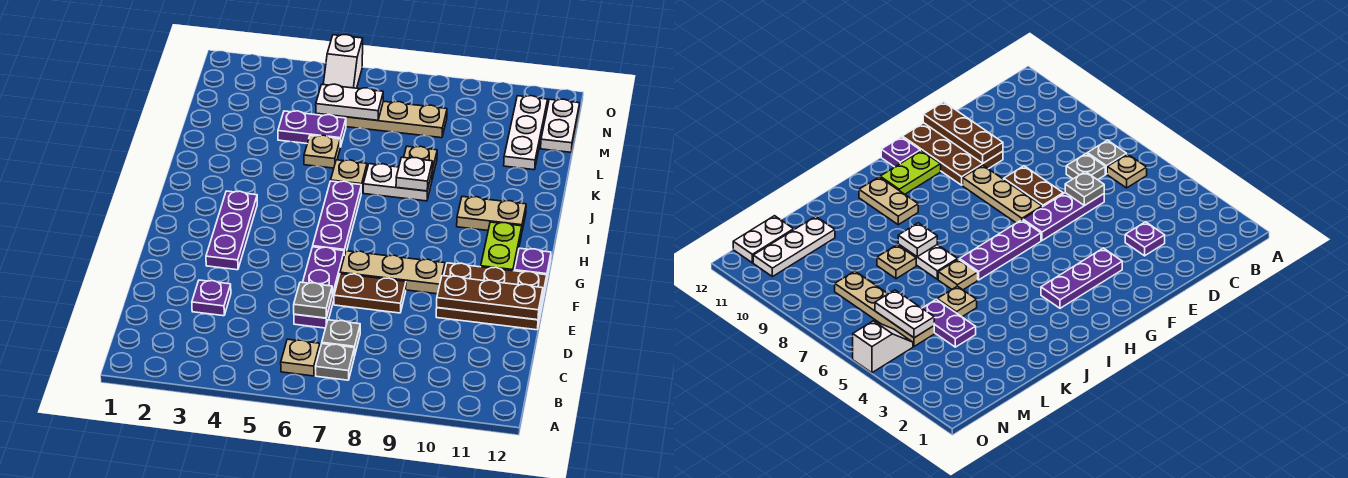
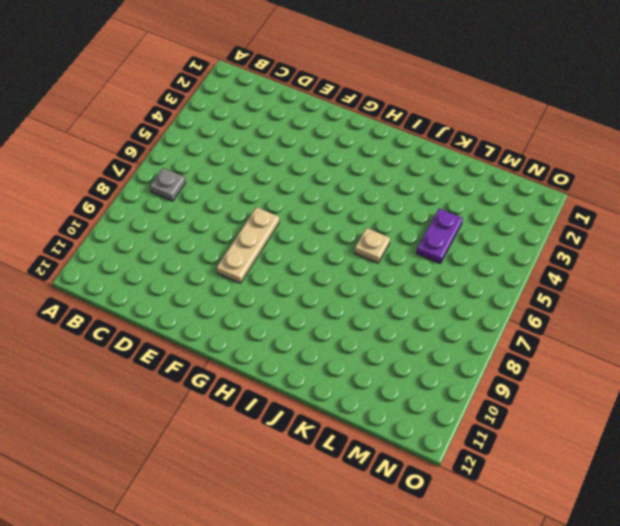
none -> tan 1x1 plate [281,339,320,376]
none -> grey 1x1 plate [322,320,360,356]
none -> purple 1x1 plate [192,280,231,316]

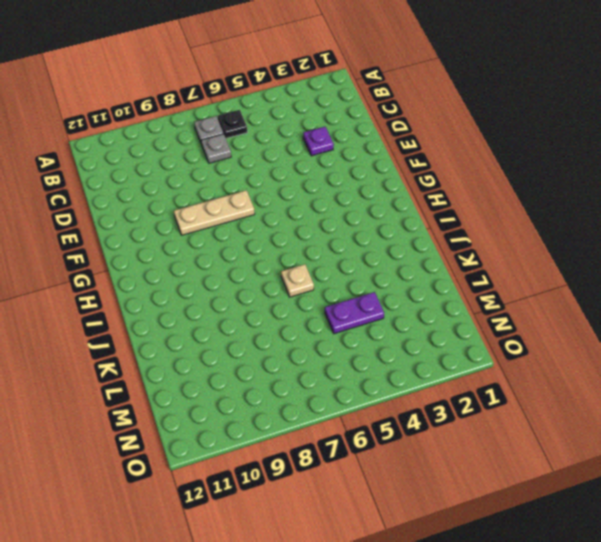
black 1x1 plate [218,110,247,138] -> tan 1x1 plate [281,339,320,376]
none -> purple 1x3 plate [294,247,344,328]
none -> brown 1x2 plate [334,274,406,313]
none -> brown 2x3 plate [436,263,547,330]

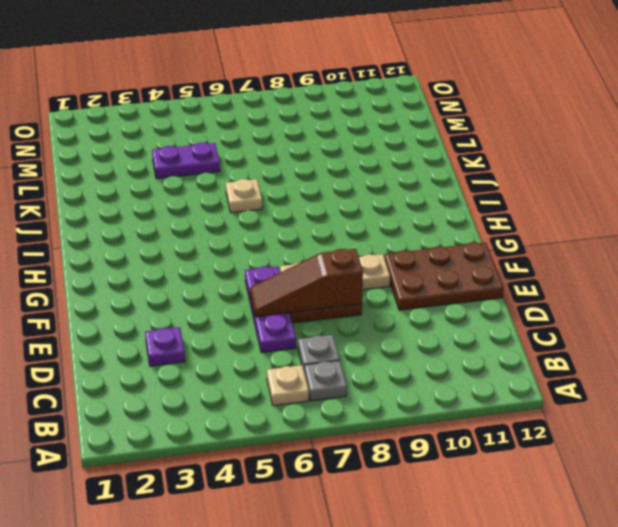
brown 1x3 slope [250,249,363,317] -> none
none -> purple 1x3 plate [206,191,257,270]
none -> purple 1x3 plate [313,181,361,255]
none -> lime 1x2 plate [481,222,522,271]

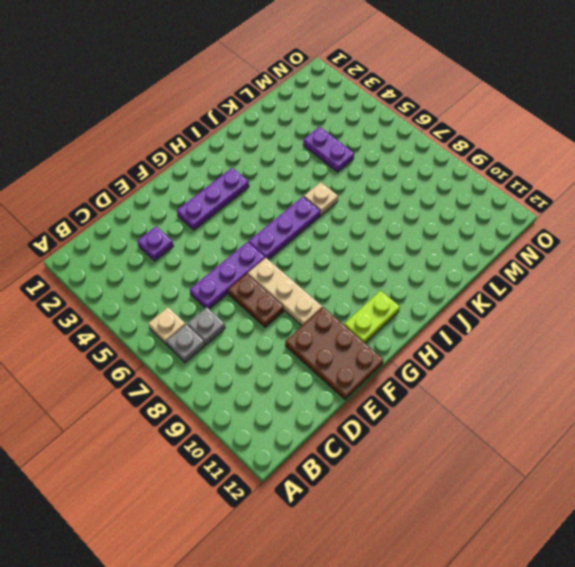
none -> purple 1x1 plate [515,248,551,283]
none -> tan 1x2 plate [457,196,526,231]
none -> white 1x2 plate [363,164,432,201]

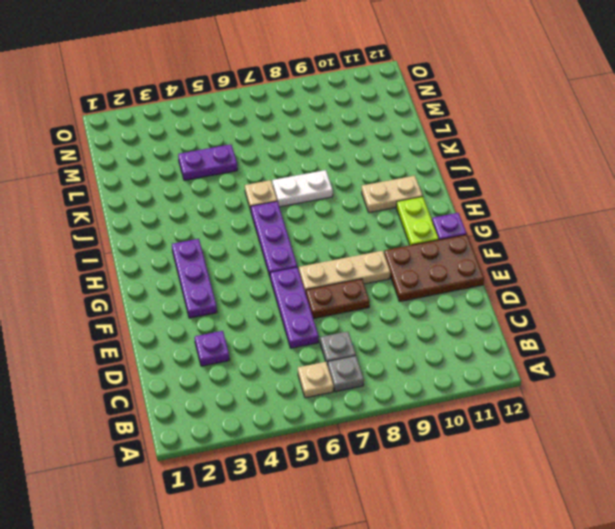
none -> tan 1x1 plate [304,135,340,168]
none -> tan 1x1 plate [404,146,437,178]
none -> white 1x3 plate [504,96,548,170]

